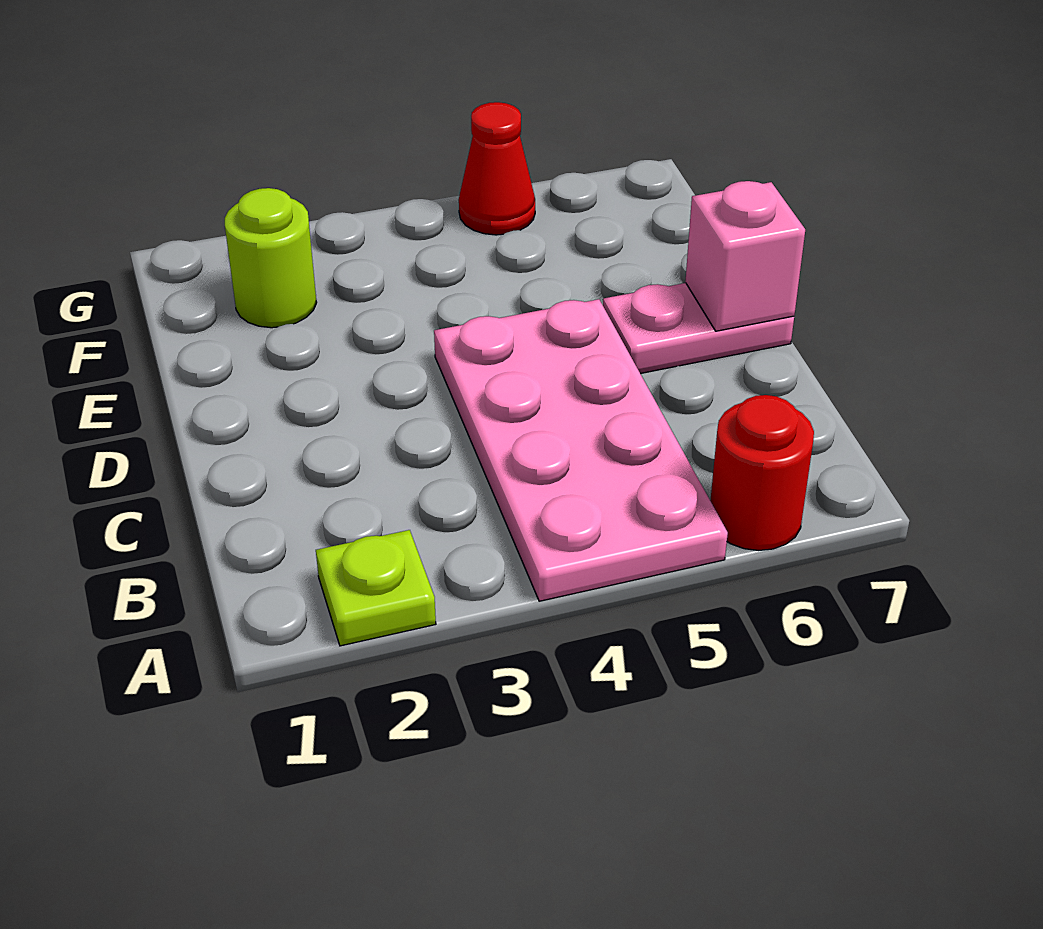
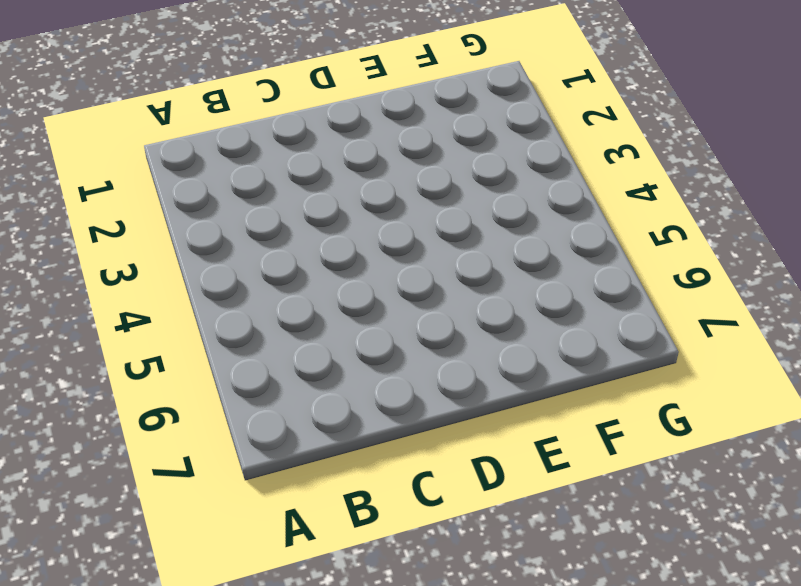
none -> lime 1x1 plate [316,530,436,646]
none -> pink 2x4 plate [434,299,728,601]

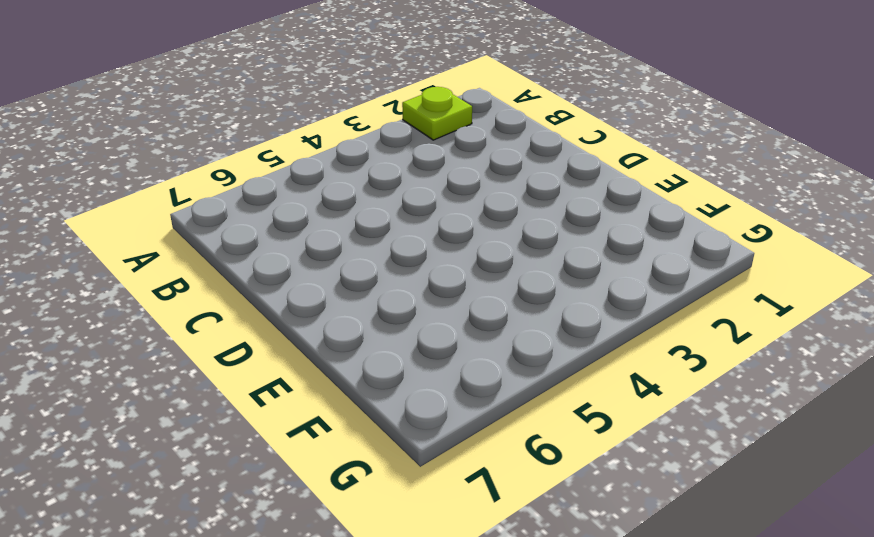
none -> pink 2x4 plate [434,299,728,601]
none -> red 1x1 round brick [710,395,814,550]

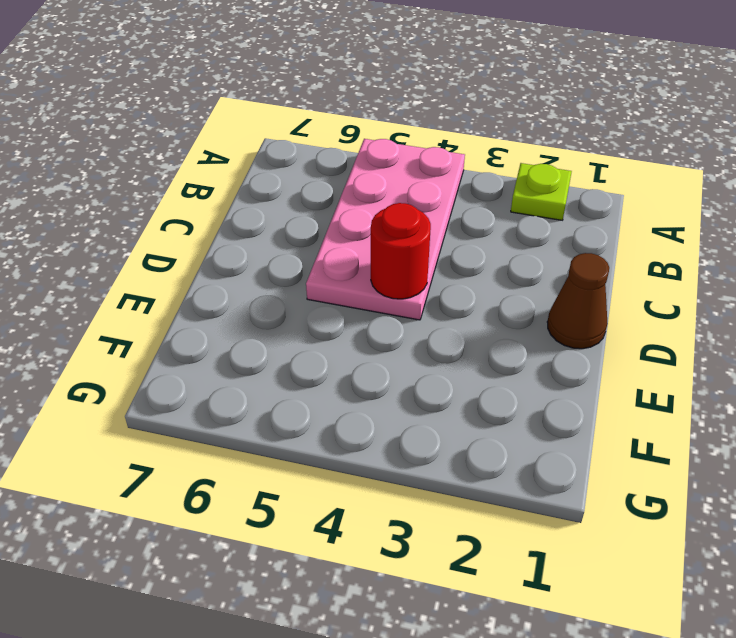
brown 1x1 cone [547,253,609,349] -> none
red 1x1 round brick [371,203,431,299] -> red 1x1 round brick moved to [710,395,814,550]
none -> pink 1x2 plate [603,283,794,374]
none -> lime 1x1 round brick [225,188,317,328]

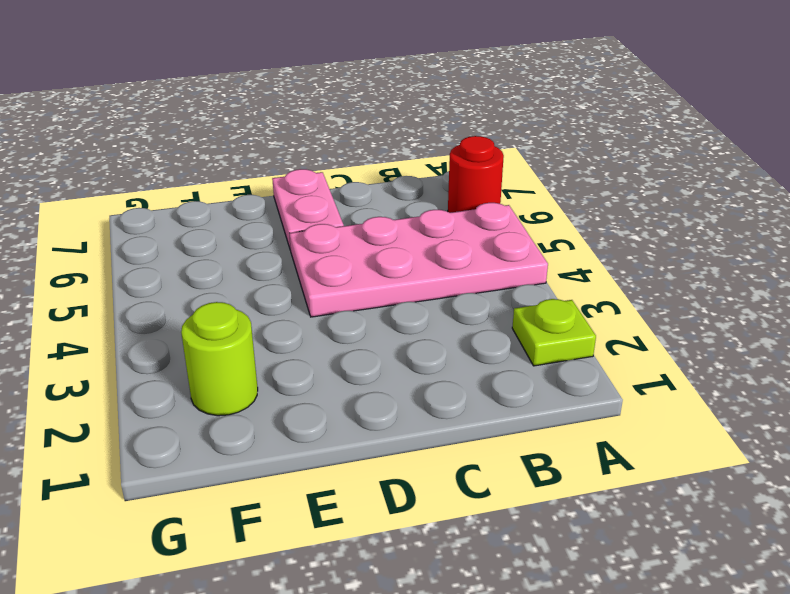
none -> red 1x1 cone [459,102,535,235]
none -> pink 1x1 brick [685,181,805,331]

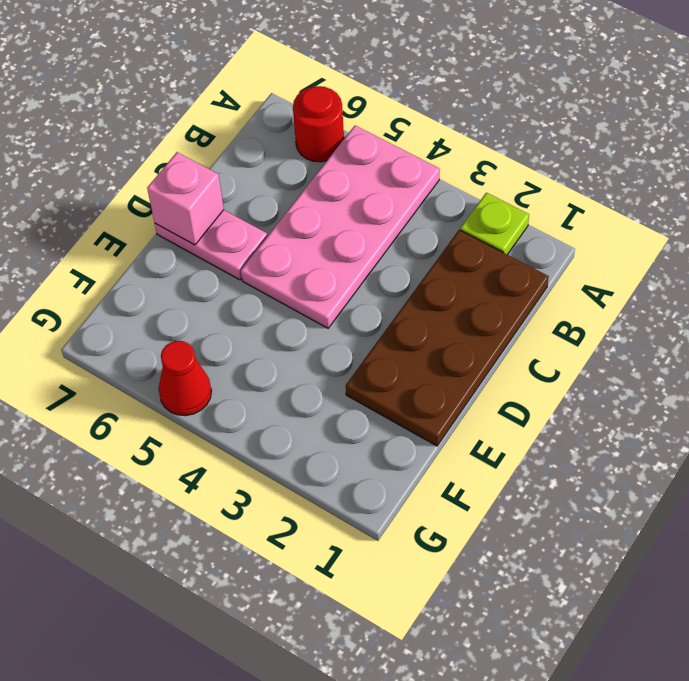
brown 2x4 plate [346,230,549,446] -> none
none -> lime 1x1 round brick [225,188,317,328]

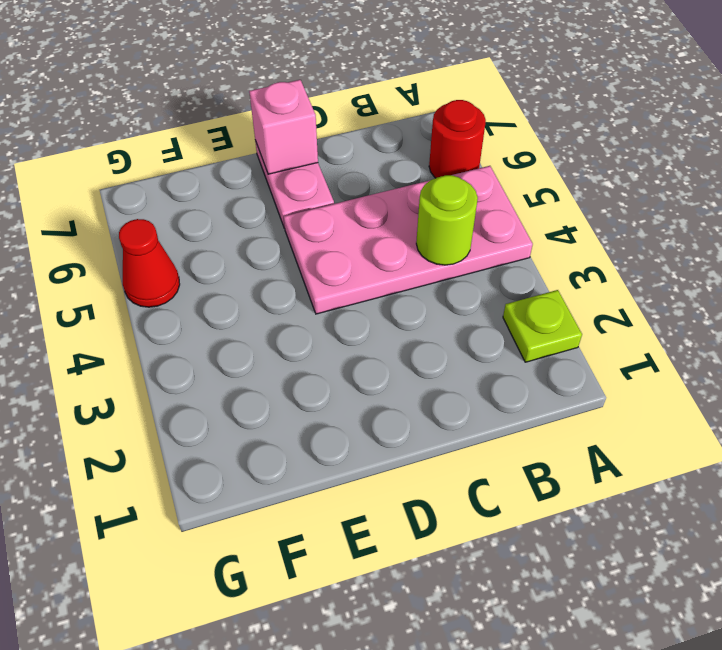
lime 1x1 round brick [416,175,478,265] -> lime 1x1 round brick moved to [225,188,317,328]

